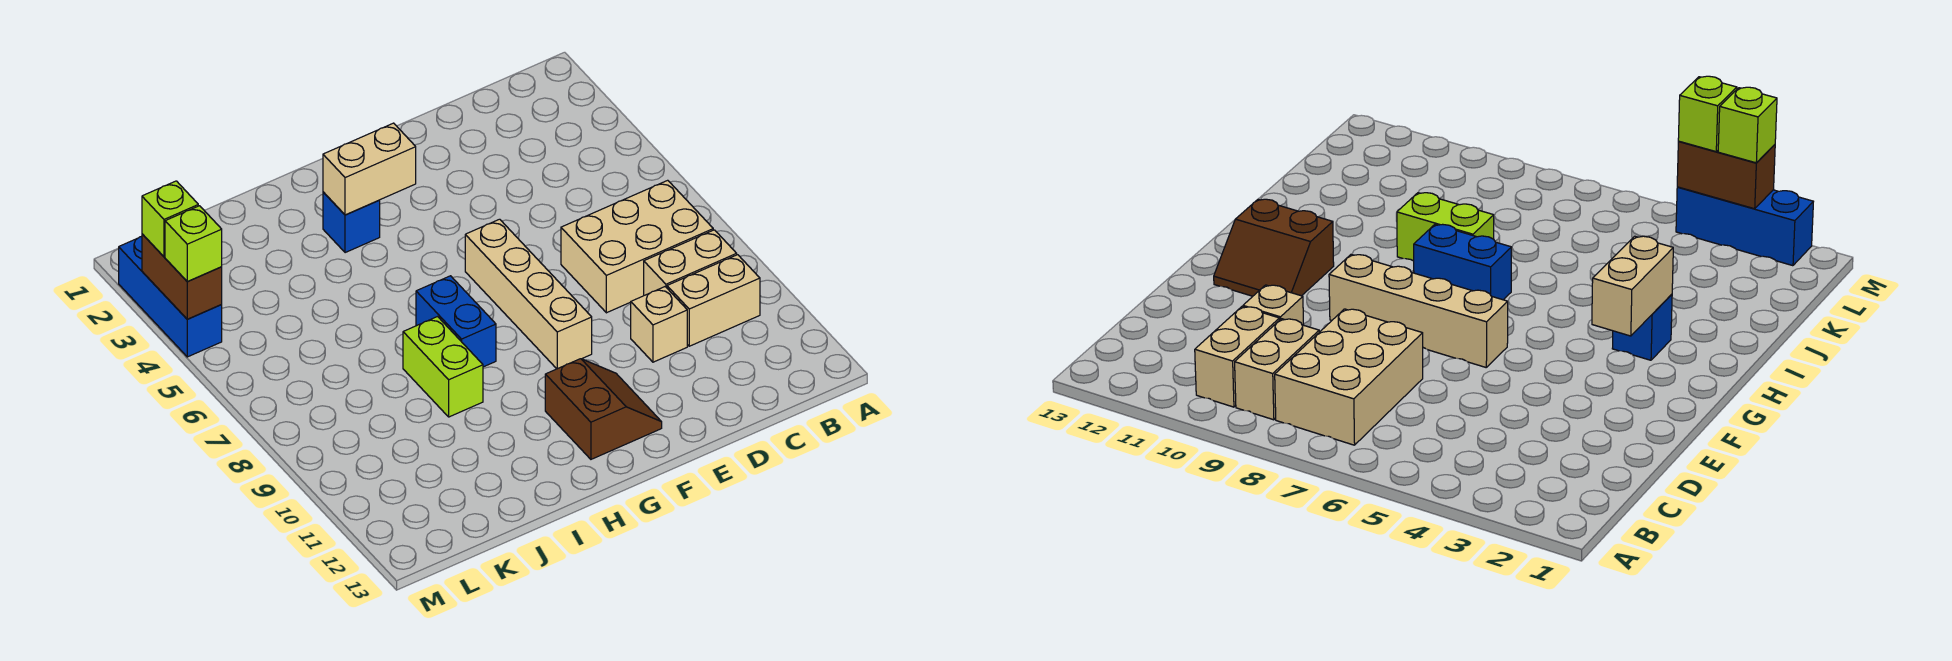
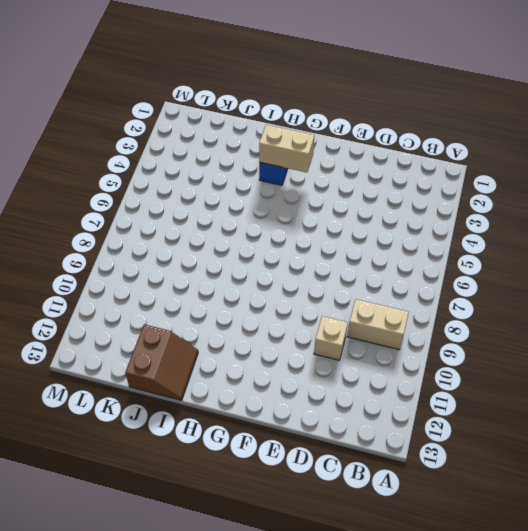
brown 2x2 slope [125,324,198,400] -> brown 2x2 slope moved to [545,359,662,459]
none -> tan 2x3 brick [561,180,713,313]
none -> tan 1x2 brick [667,255,760,346]
none -> tan 1x4 brick [465,219,592,369]

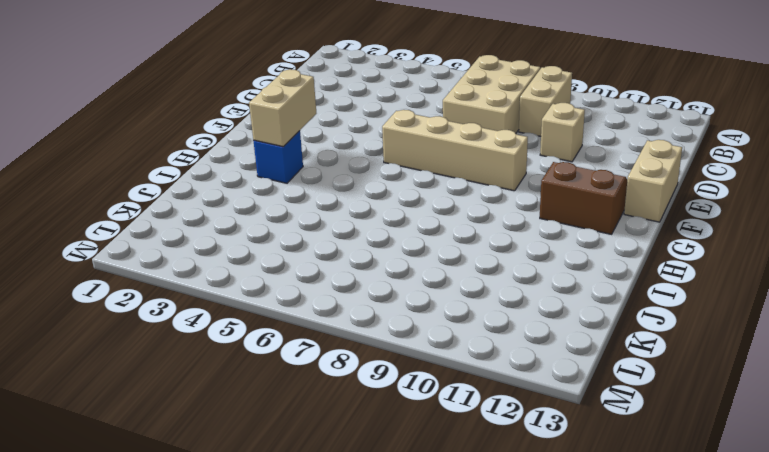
tan 1x2 brick [624,140,682,222] -> tan 1x2 brick moved to [667,255,760,346]
none -> blue 1x2 brick [416,276,496,367]
none -> lime 1x2 brick [403,317,483,417]
none -> blue 1x3 brick [119,236,222,357]

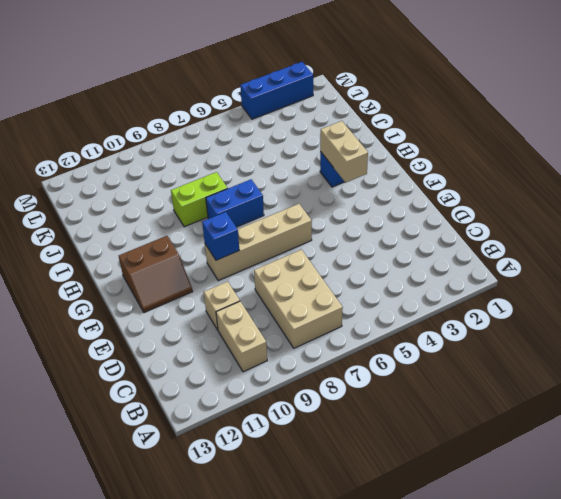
blue 1x1 brick [202,212,239,260] -> none
none -> tan 1x2 brick [644,230,737,295]
none -> brown 1x2 brick [142,234,222,319]
none -> lime 1x1 brick [142,181,198,257]

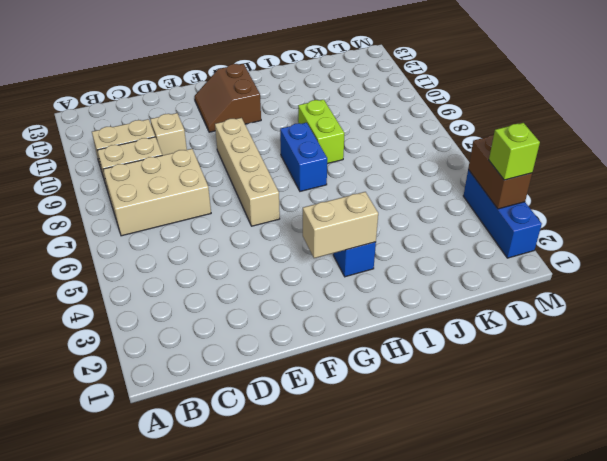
none -> lime 1x1 brick [165,206,222,282]

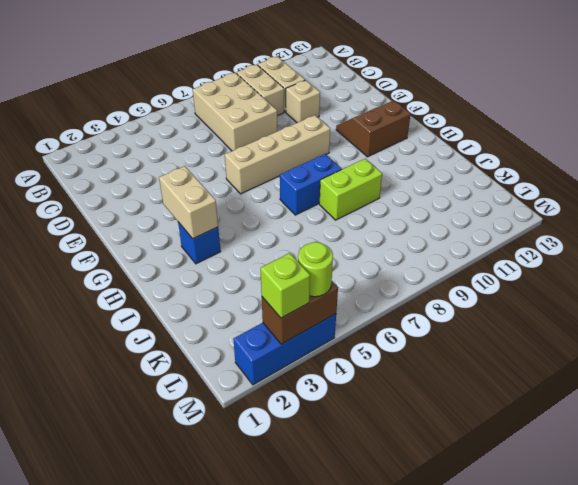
lime 1x1 round brick [298,242,333,297] -> lime 1x1 brick [165,206,222,282]

